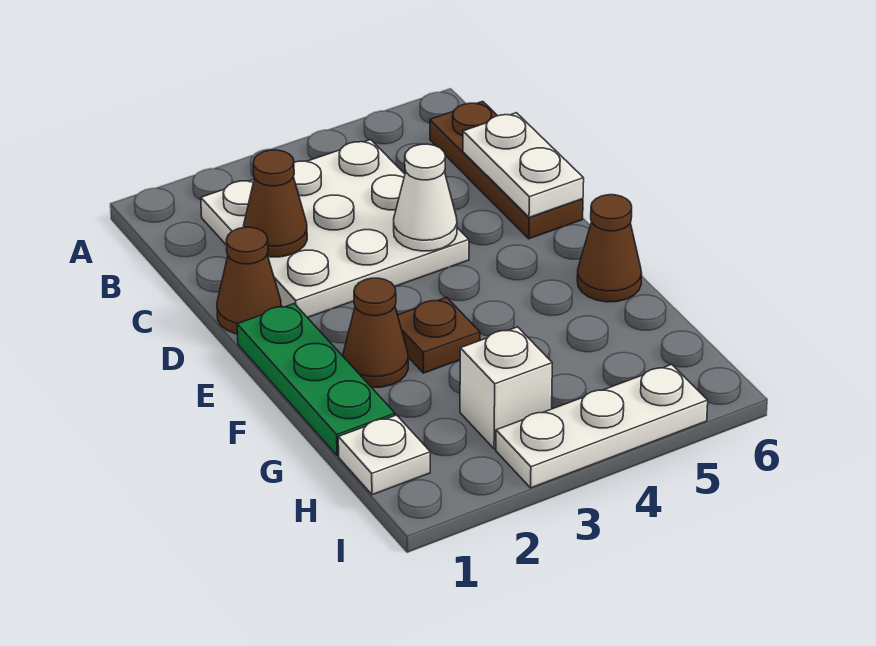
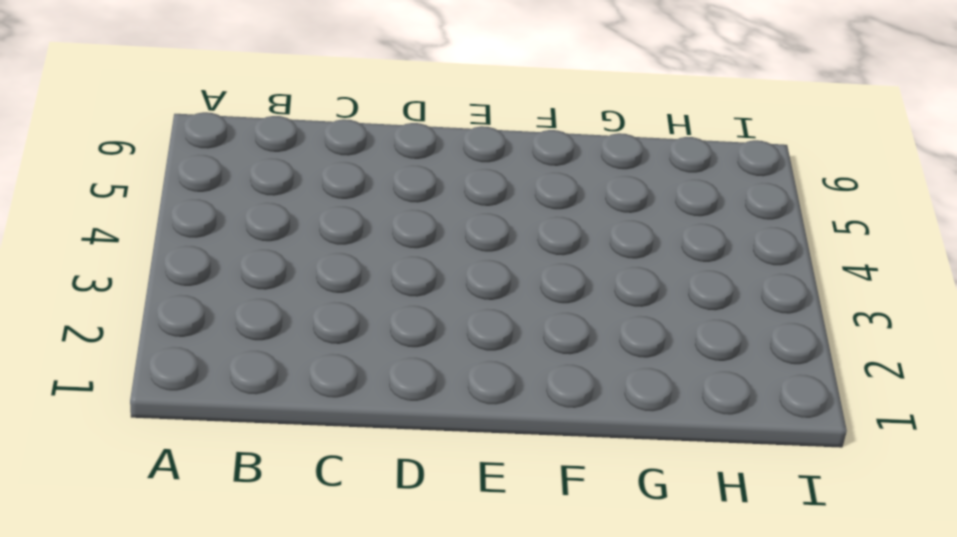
none -> white 3x3 plate [201,140,469,318]
none -> brown 1x3 plate [430,101,583,239]
none -> brown 1x1 cone [217,227,281,334]

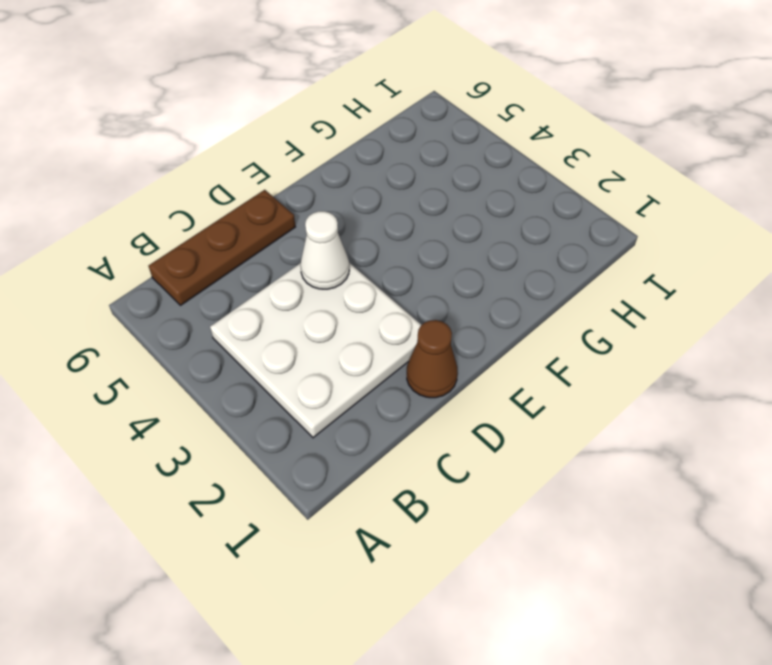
none -> green 1x3 plate [237,304,395,456]
none -> brown 1x1 cone [343,278,408,388]
none -> brown 1x1 plate [398,297,480,373]

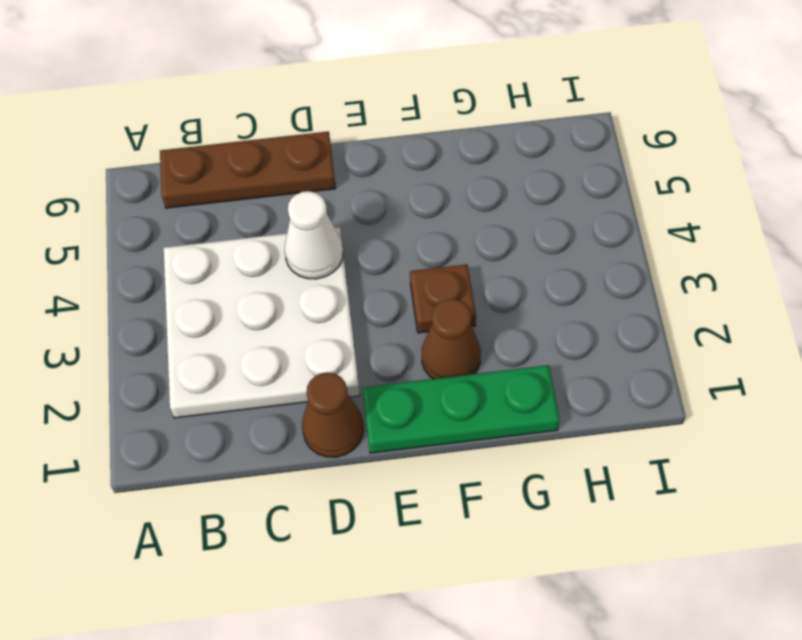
none -> brown 1x1 cone [577,195,642,302]
none -> white 1x1 plate [338,415,430,495]
none -> white 1x1 brick [460,327,552,449]

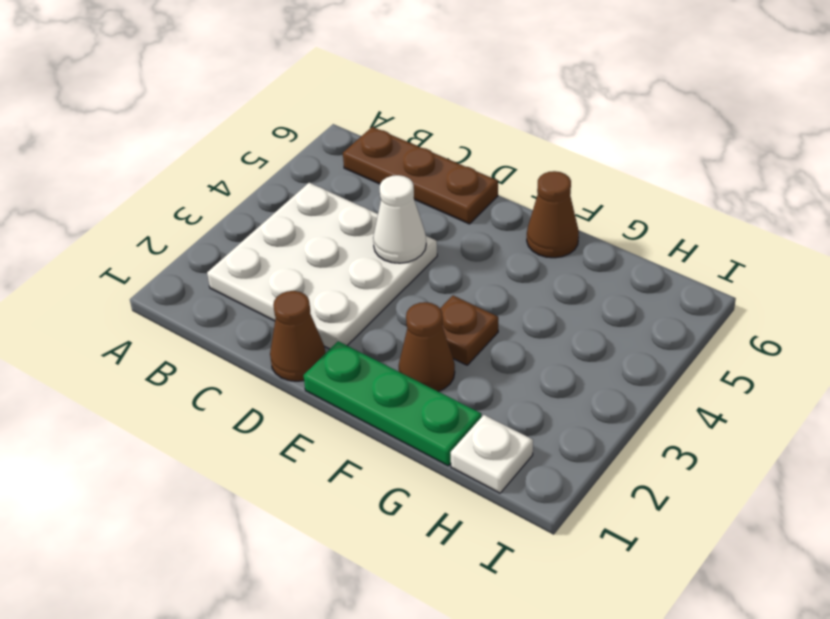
none -> white 1x1 brick [460,327,552,449]
none -> white 1x3 plate [496,364,708,488]
none -> brown 1x1 cone [244,150,307,257]

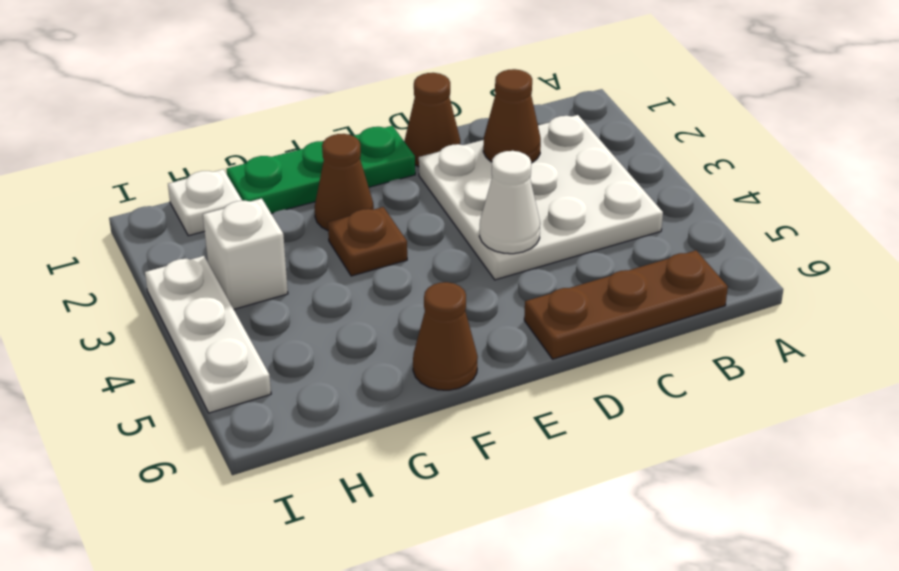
none -> white 1x2 plate [463,113,584,217]

